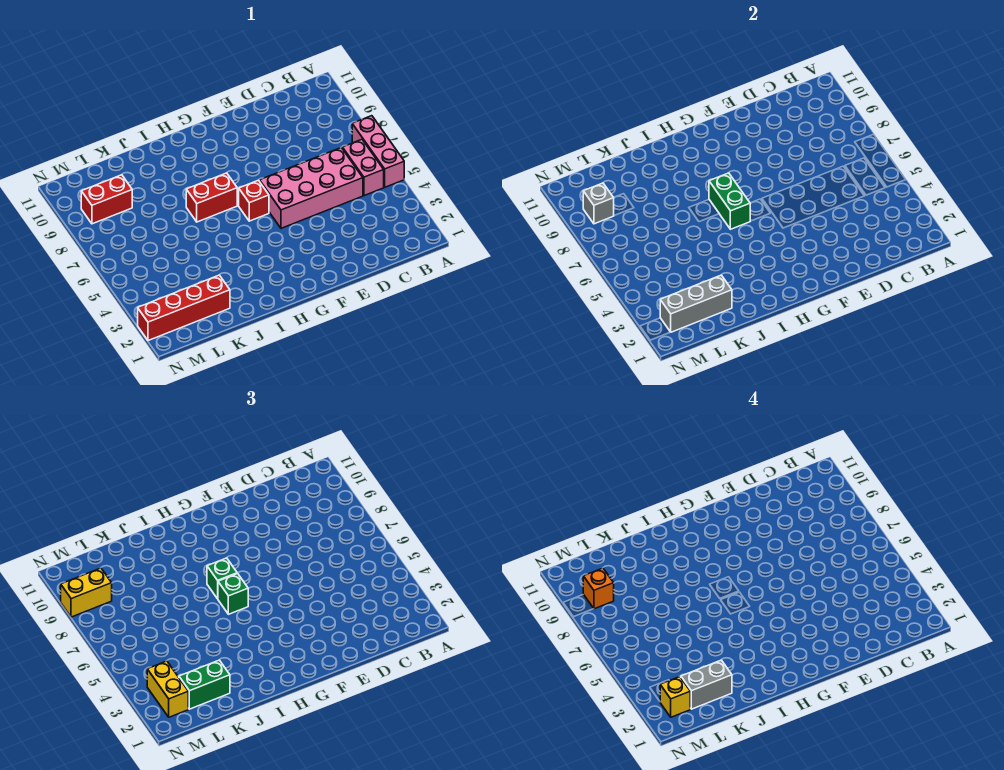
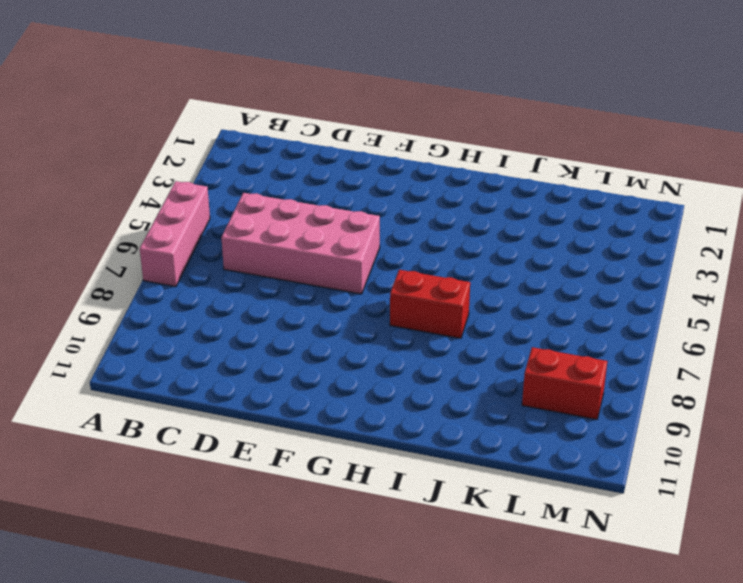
none -> pink 1x2 brick [342,139,384,196]
none -> red 1x1 brick [239,180,269,221]
none -> red 1x4 brick [138,275,230,341]

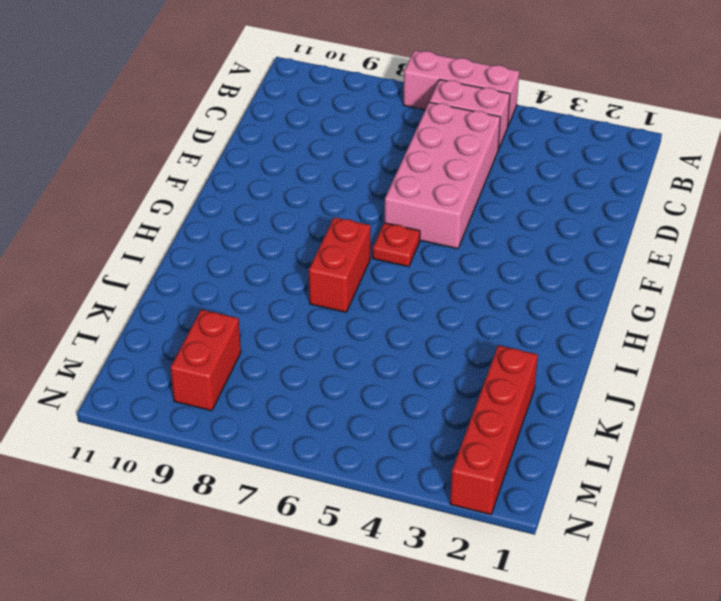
red 1x1 plate [373,223,420,267] -> red 1x1 brick [239,180,269,221]
none -> green 1x2 brick [709,173,750,229]
none -> grey 1x3 brick [660,275,732,332]
none -> grey 1x1 brick [583,183,614,224]

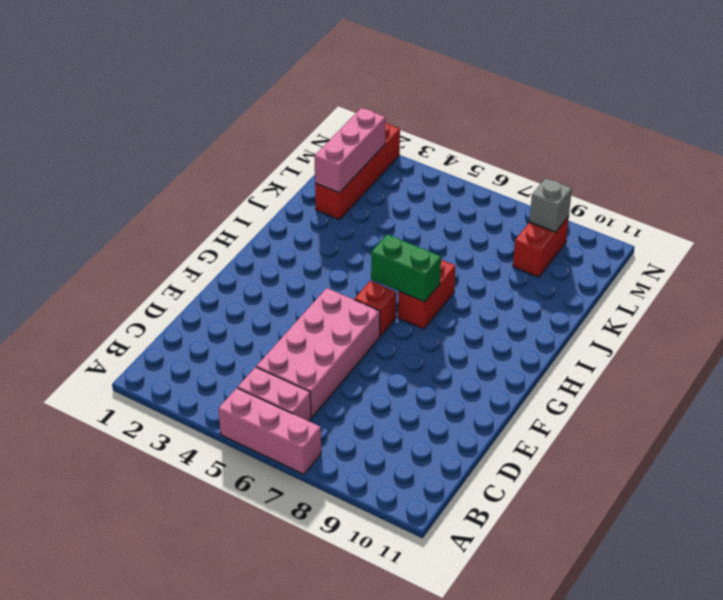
pink 1x3 brick [314,108,385,193] -> grey 1x3 brick [660,275,732,332]
none -> green 1x1 brick [218,574,248,614]
none -> green 1x1 brick [207,558,237,599]
none -> green 1x2 brick [179,660,230,709]

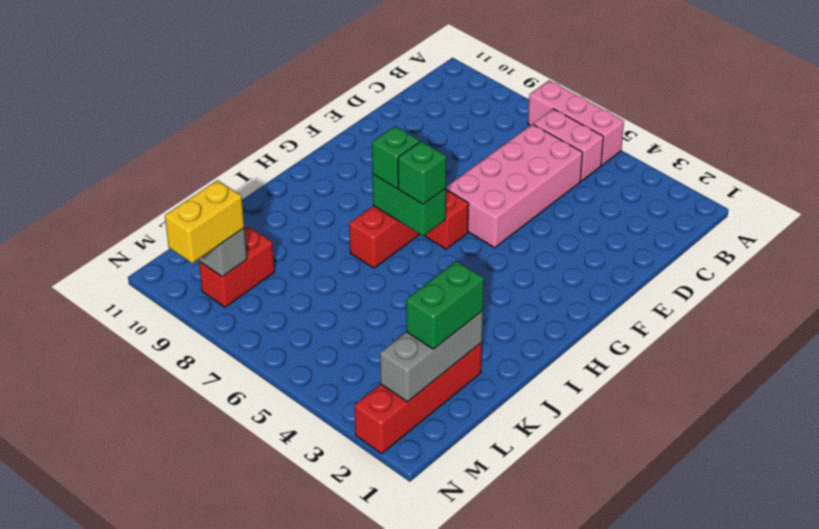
none -> yellow 1x2 brick [147,661,188,717]
none -> grey 1x2 brick [681,660,732,709]
none -> yellow 1x1 brick [660,677,690,717]

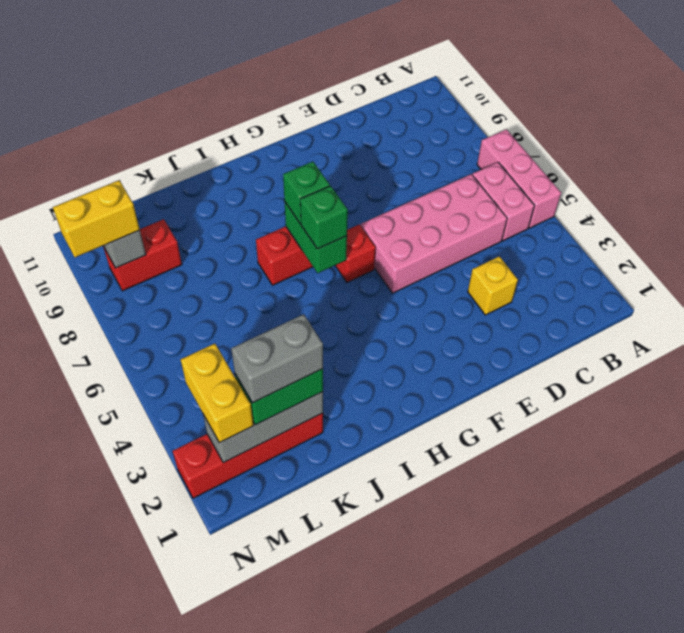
yellow 1x1 brick [468,256,518,315] -> yellow 1x1 brick moved to [660,677,690,717]
none -> orange 1x1 brick [583,568,614,609]

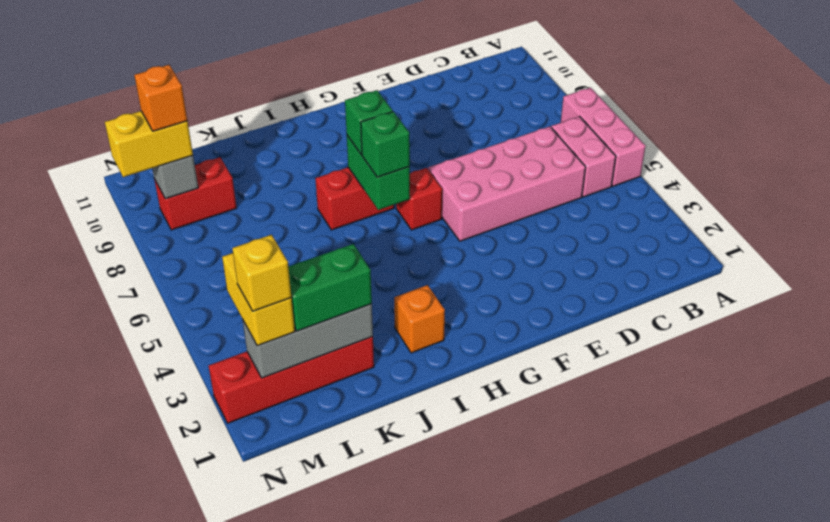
orange 1x1 brick [394,285,445,353] -> none
none -> grey 1x2 brick [681,660,732,709]

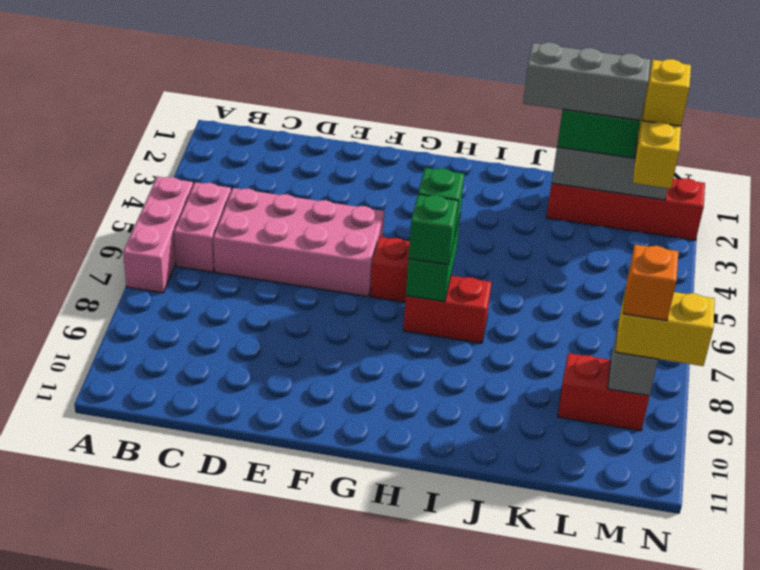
grey 1x3 brick [523,42,650,121] -> grey 1x2 brick [681,660,732,709]

